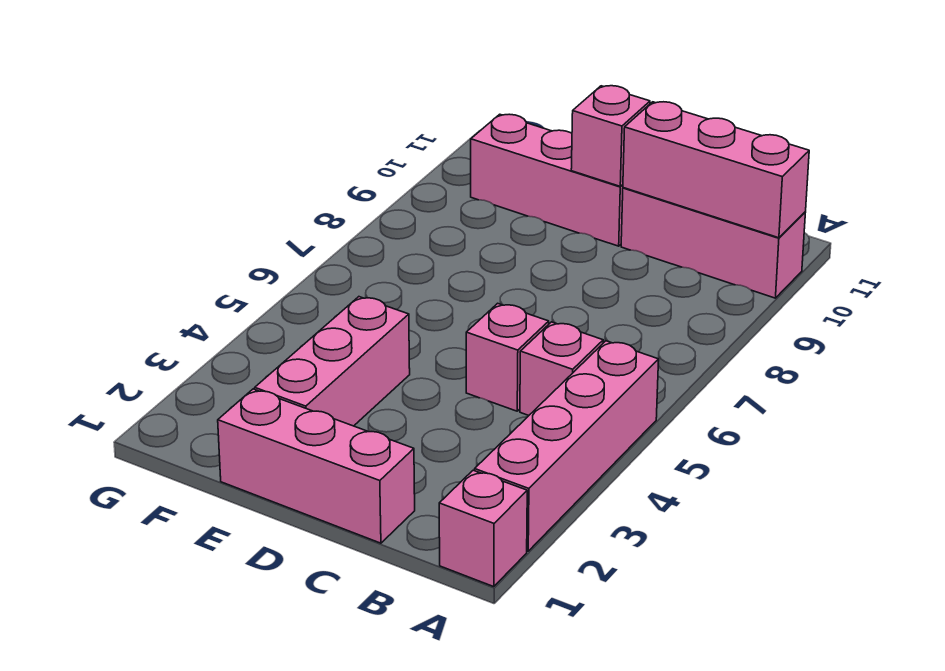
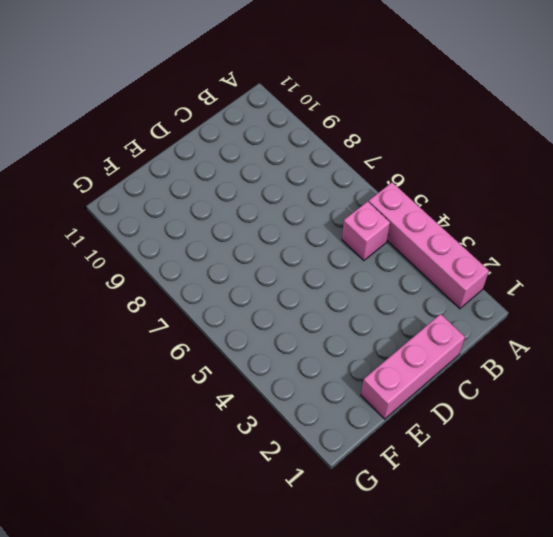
none -> pink 1x1 brick [439,470,527,587]
none -> pink 1x3 brick [621,188,806,298]

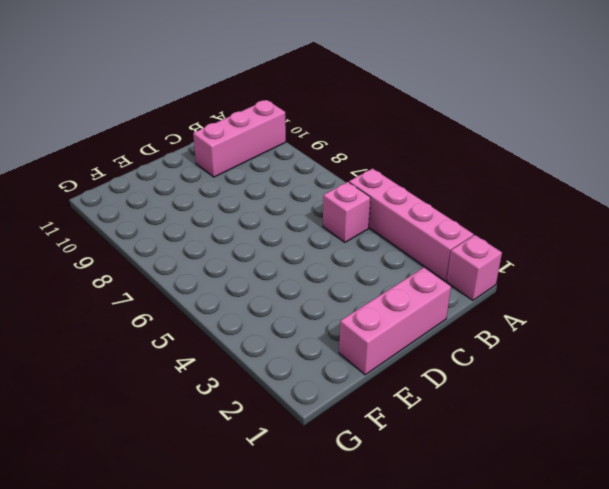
none -> pink 1x1 brick [466,303,549,411]
none -> pink 1x3 brick [471,114,623,246]

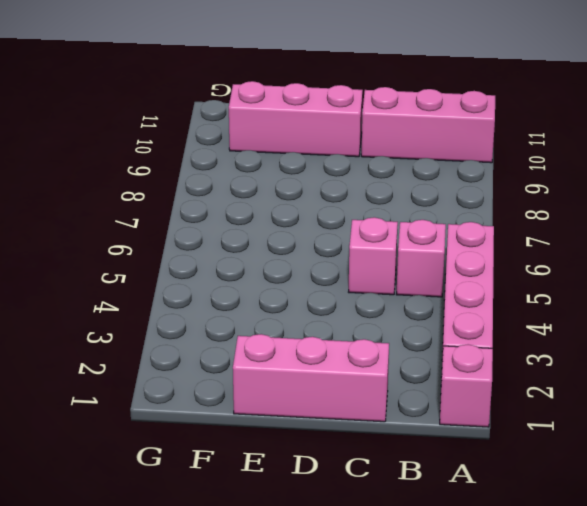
none -> pink 1x3 brick [255,297,410,426]
none -> pink 1x3 brick [623,102,809,238]

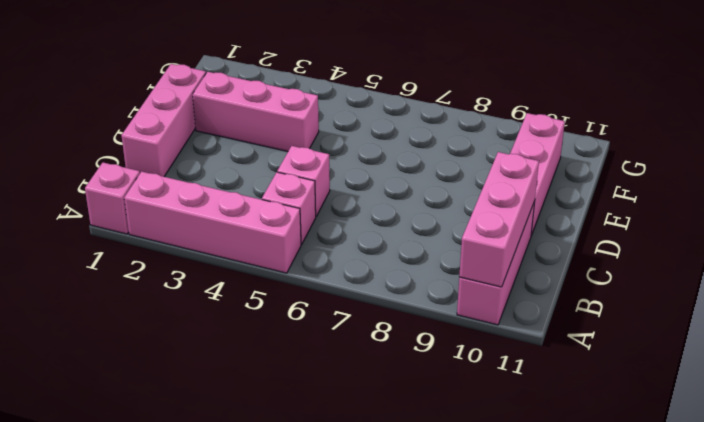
none -> pink 1x1 brick [571,86,650,186]

